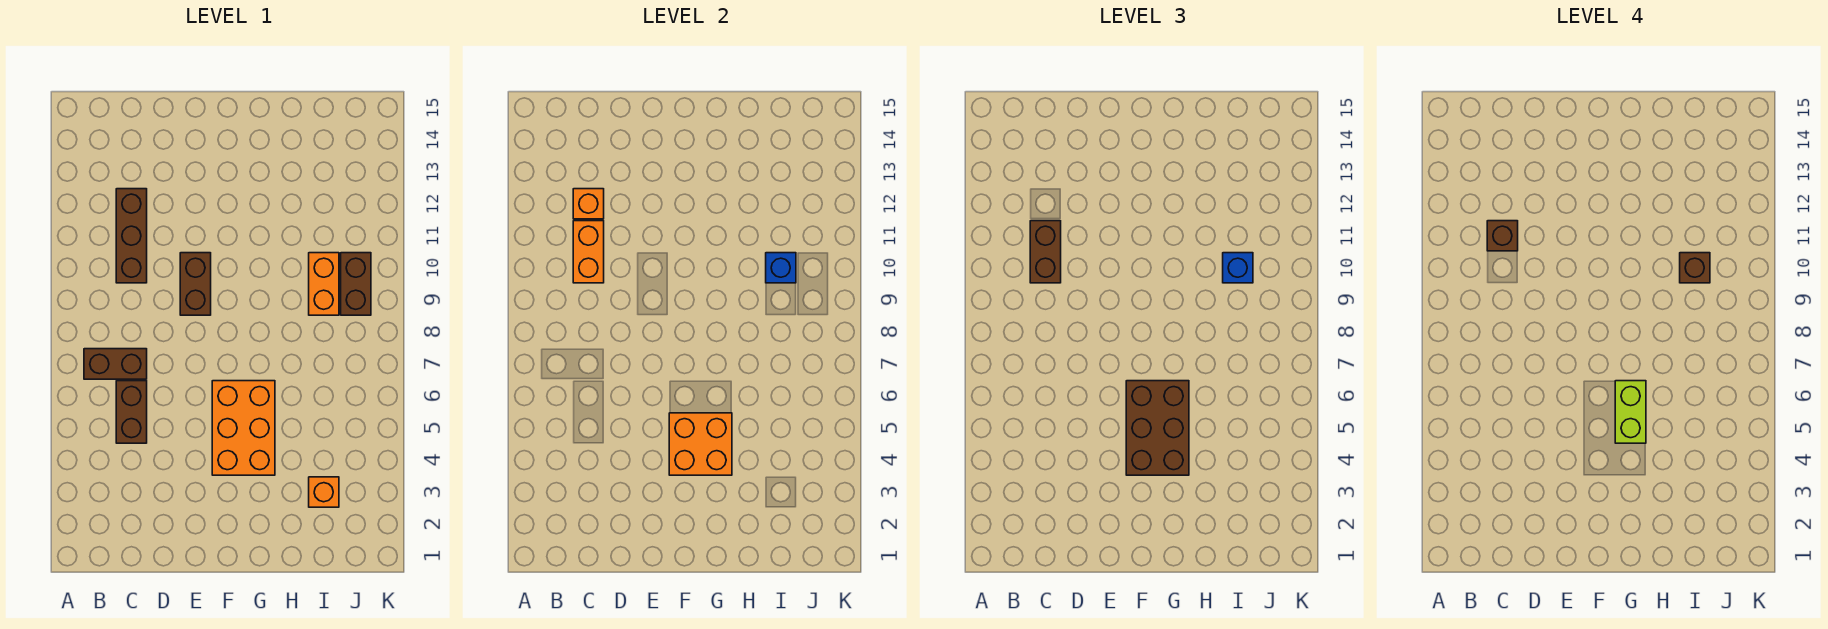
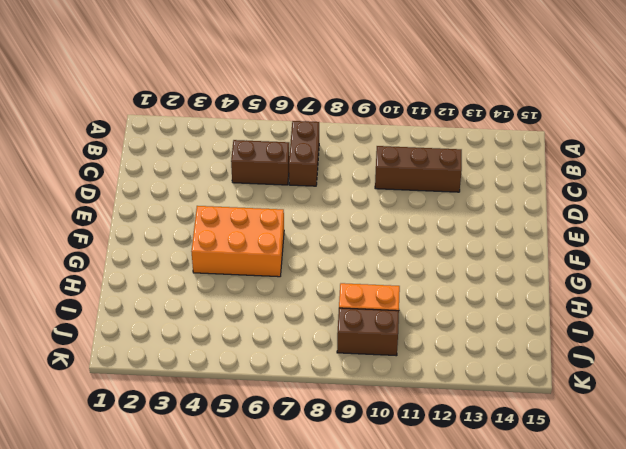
none -> brown 1x2 brick [180,253,211,315]
none -> orange 1x1 brick [309,477,339,507]
none -> orange 1x2 brick [573,221,604,283]

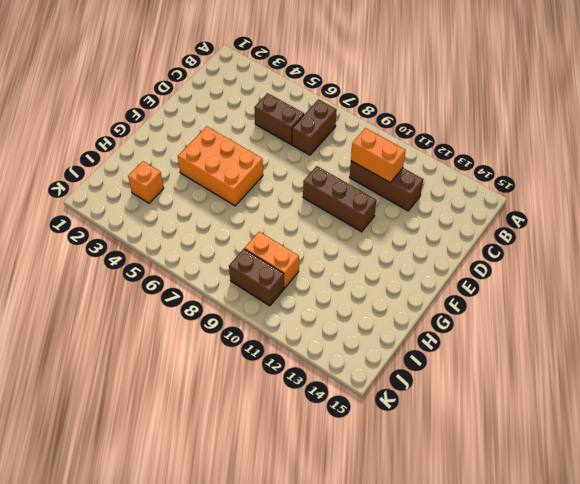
brown 1x3 brick [303,166,376,232] -> brown 1x2 brick [180,253,211,315]
none -> orange 1x1 brick [573,189,604,219]
none -> orange 2x2 brick [669,413,732,475]
none -> blue 1x1 brick [766,253,796,283]

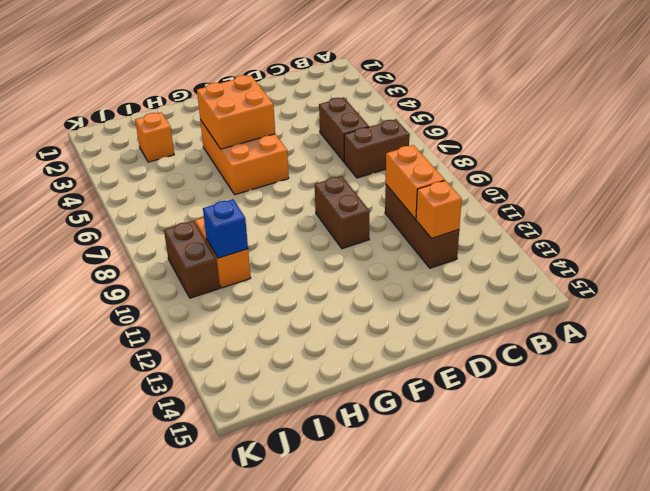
none -> brown 1x2 brick [1030,221,1061,283]
none -> brown 2x3 brick [1126,381,1189,475]
none -> blue 1x1 brick [1223,253,1253,283]

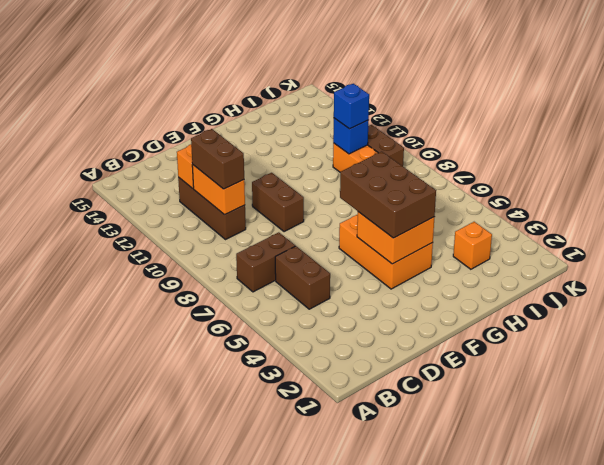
none -> brown 1x1 brick [1487,221,1518,251]
none -> lime 1x2 brick [1615,381,1646,443]
none -> brown 1x1 brick [1680,253,1710,283]

